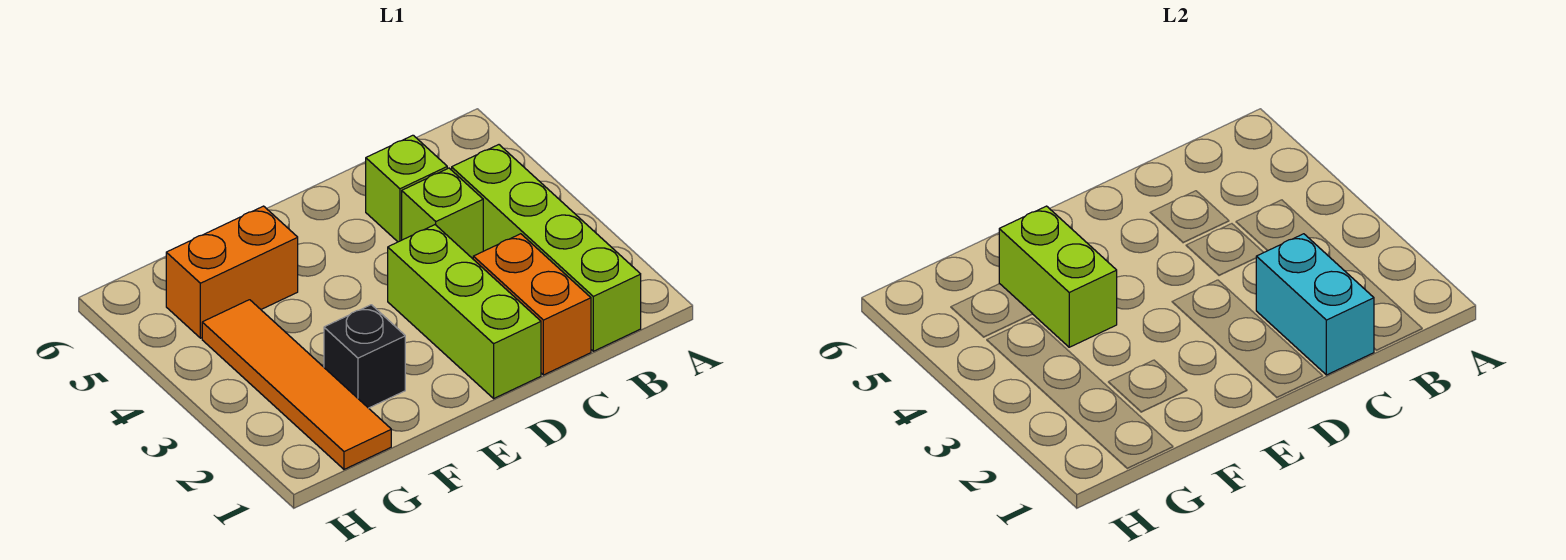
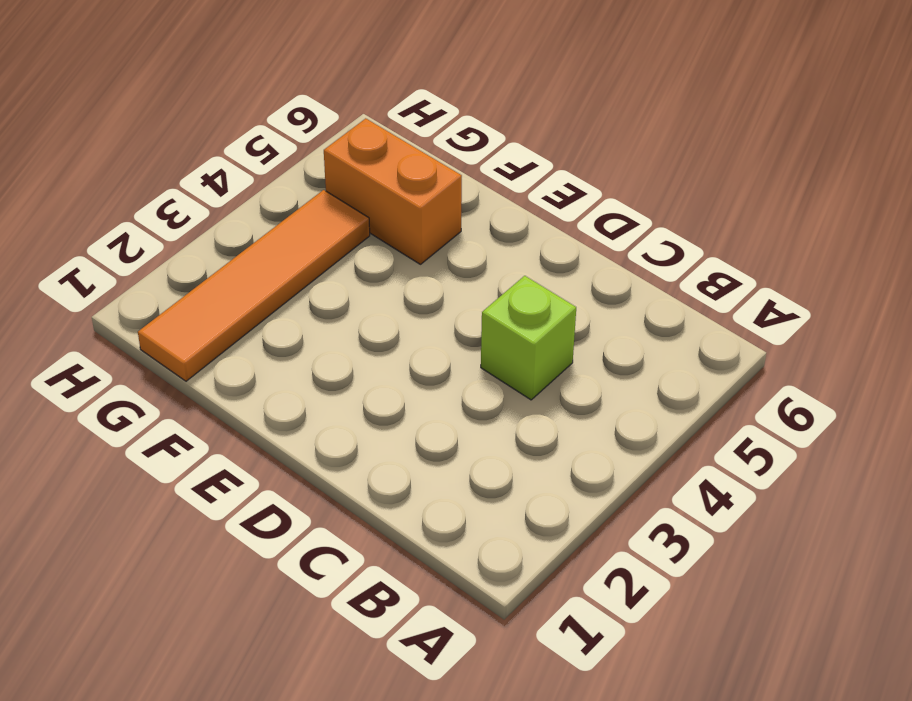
none -> lime 1x4 brick [452,145,641,351]
none -> orange 1x2 brick [473,234,591,375]

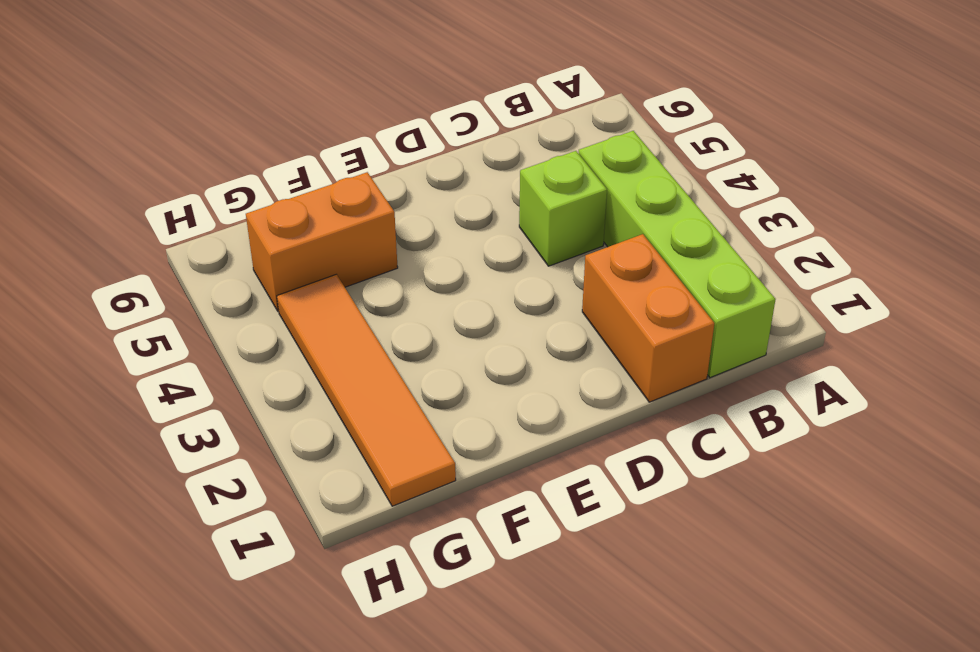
none -> lime 1x1 brick [366,135,447,242]
none -> lime 1x3 brick [388,225,541,398]

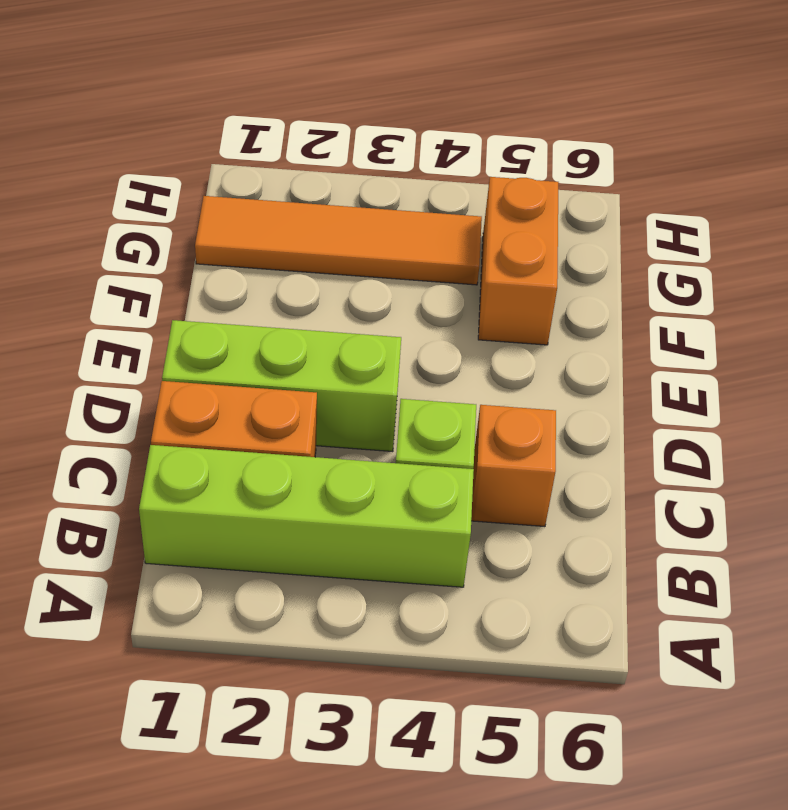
orange 1x1 brick [471,405,556,527] -> lime 1x1 brick [366,135,447,242]
none -> black 1x1 brick [324,305,405,408]
none -> cyan 1x2 brick [1256,234,1374,375]

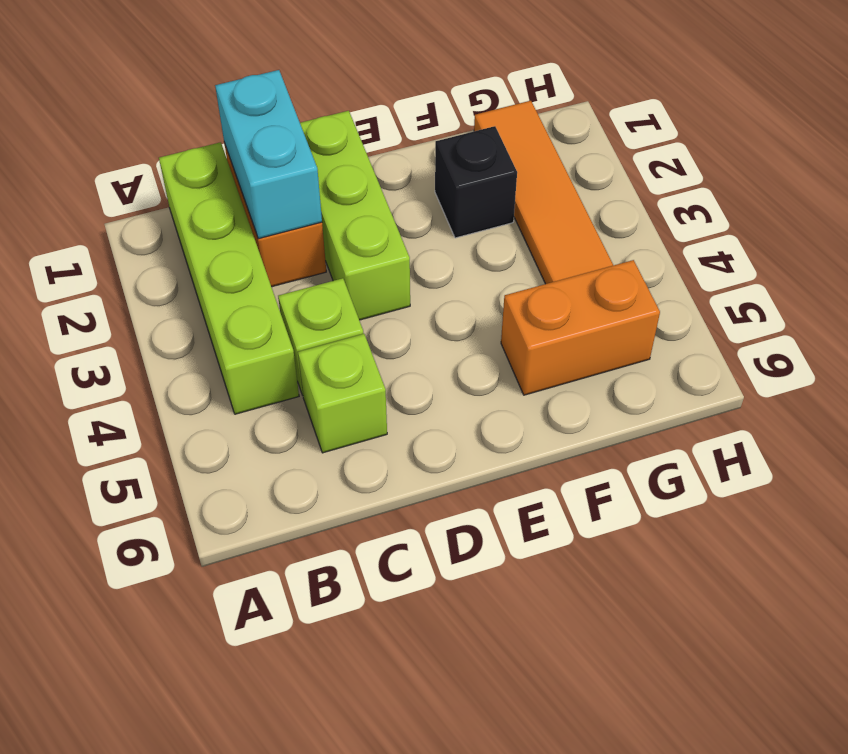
none -> lime 1x2 brick [999,206,1117,347]

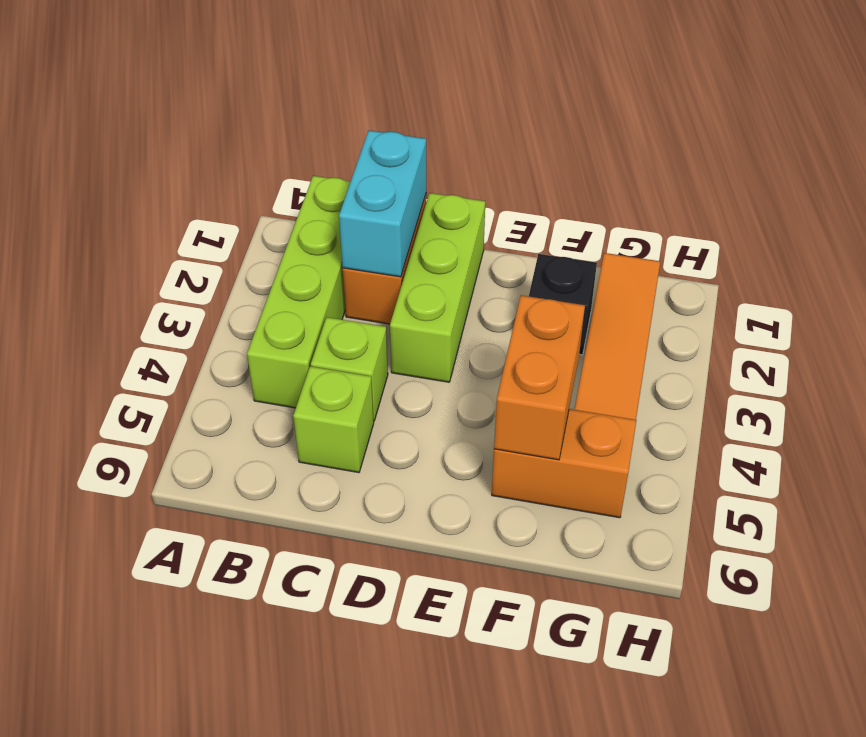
orange 1x2 brick [494,295,585,460] -> lime 1x2 brick [999,206,1117,347]

